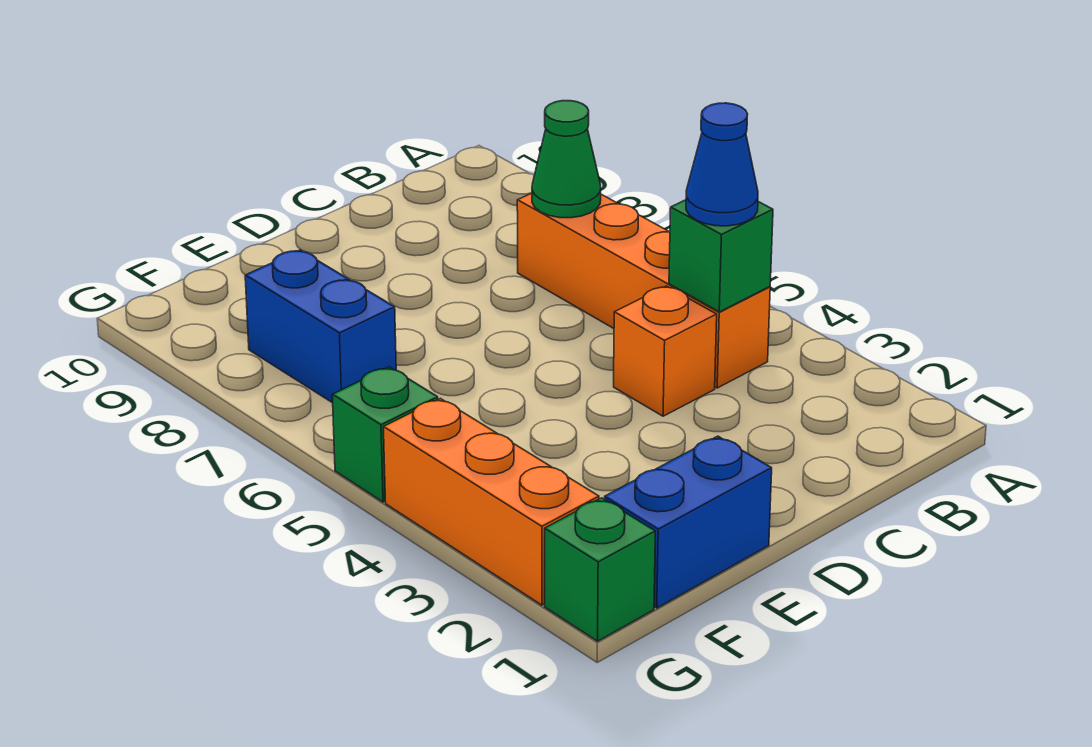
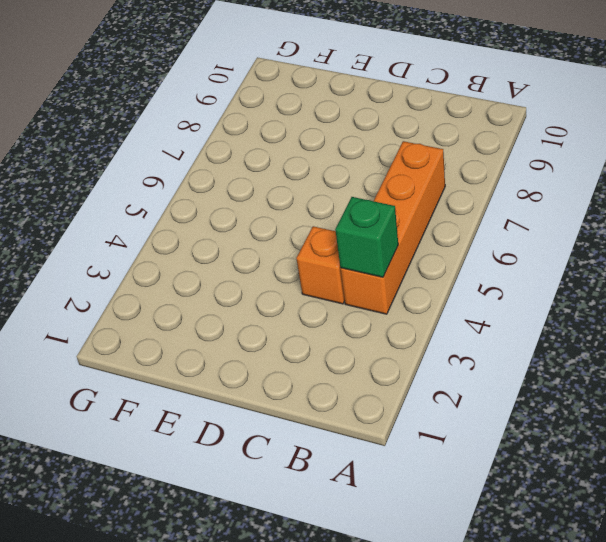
none -> blue 1x2 brick [605,436,772,608]
none -> blue 1x2 brick [245,250,396,403]

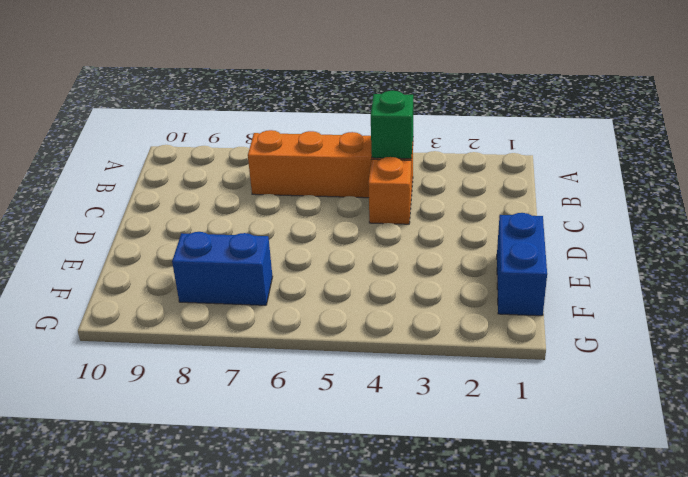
none -> green 1x1 brick [545,498,655,641]
none -> orange 1x3 brick [384,398,599,605]

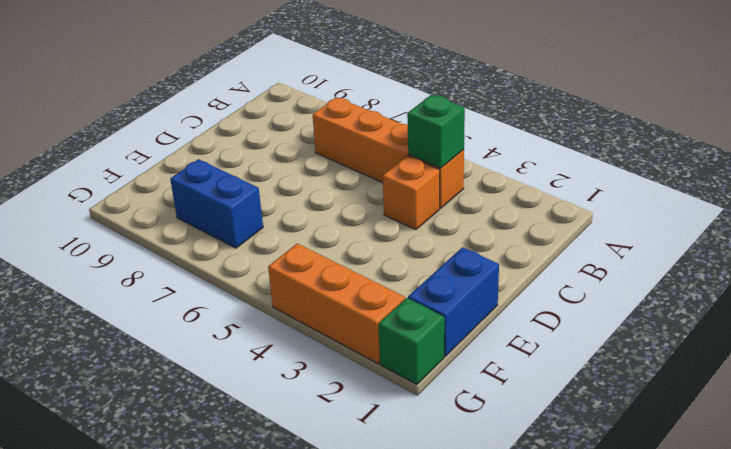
none -> green 1x1 brick [332,367,438,502]
none -> green 1x1 cone [532,101,601,218]

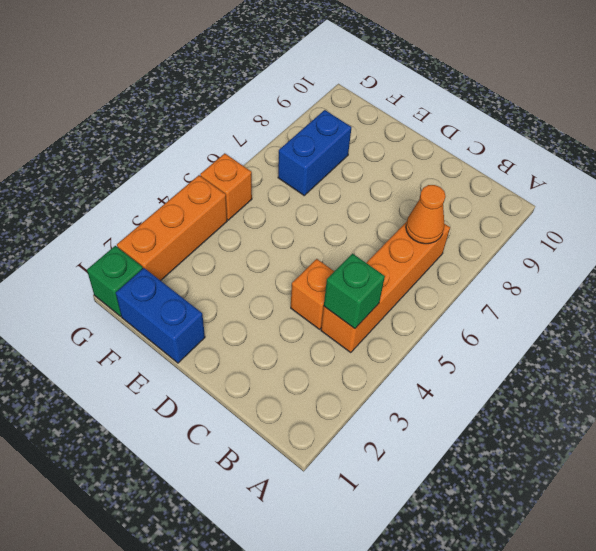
orange 1x1 cone [406,185,446,244] -> green 1x1 cone [532,101,601,218]
orange 1x1 brick [200,153,252,220] -> green 1x1 brick [332,367,438,502]
none -> blue 1x1 cone [686,103,758,226]

